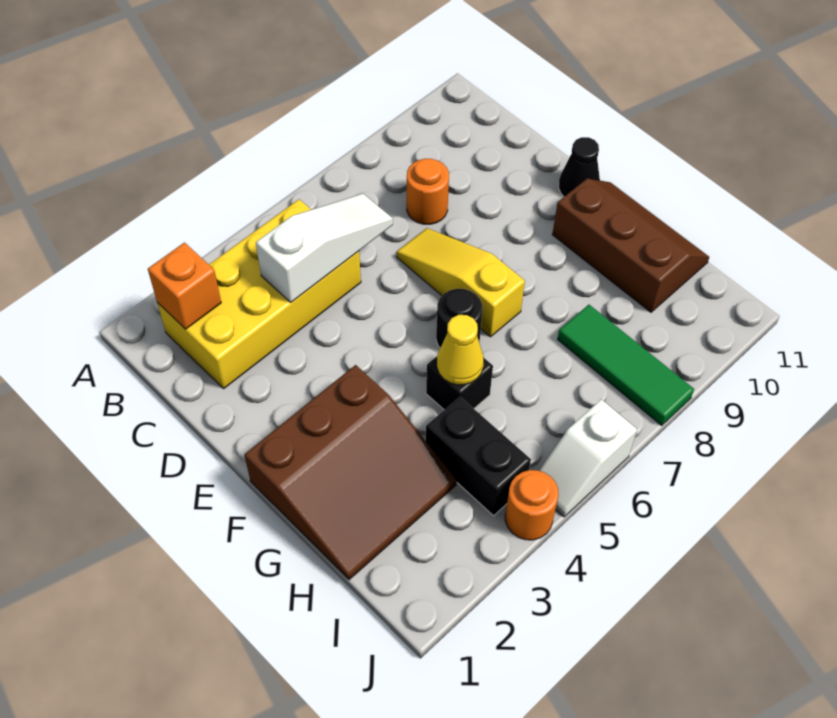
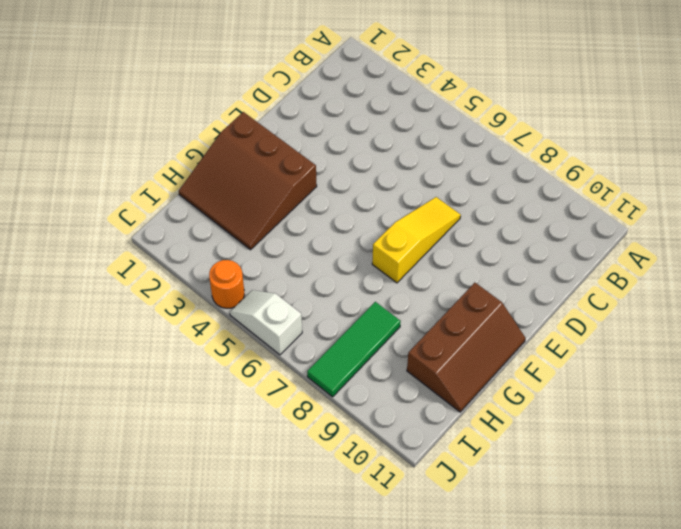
none -> yellow 2x4 brick [157,199,361,388]
none -> orange 1x1 round brick [407,159,449,224]
none -> black 1x1 cone [559,137,600,197]

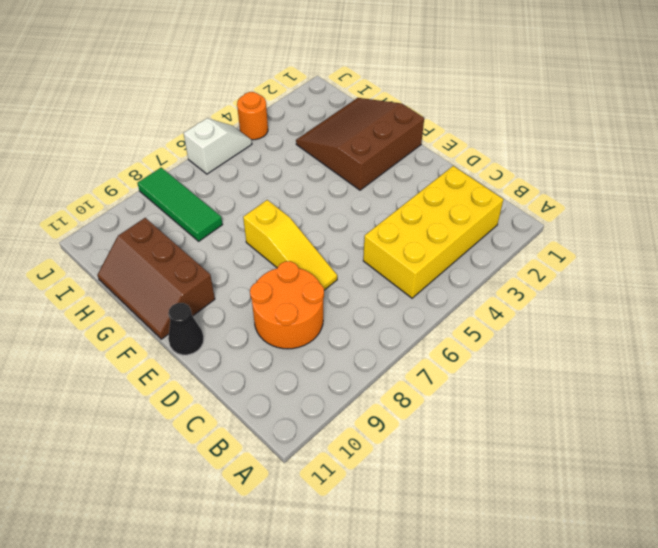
orange 2x2 round brick [250,261,324,349] -> orange 1x1 round brick [407,159,449,224]
none -> black 1x1 round brick [436,289,482,348]
none -> black 1x1 brick [426,357,493,410]
none -> black 1x2 brick [426,397,531,516]

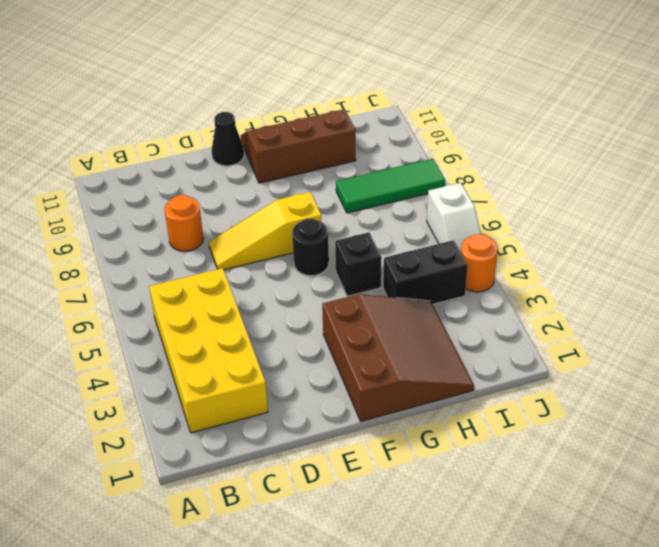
none -> orange 1x1 brick [148,243,221,329]
none -> white 1x3 slope [256,194,393,302]
none -> yellow 1x1 cone [437,315,484,385]

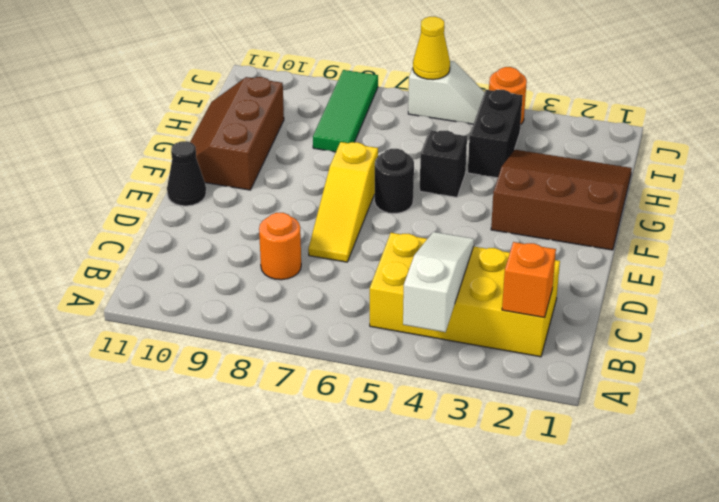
white 1x3 slope [403,232,474,332] -> white 1x3 slope turned to [256,194,393,302]
yellow 1x1 cone [413,17,450,80] -> yellow 1x1 cone moved to [437,315,484,385]

